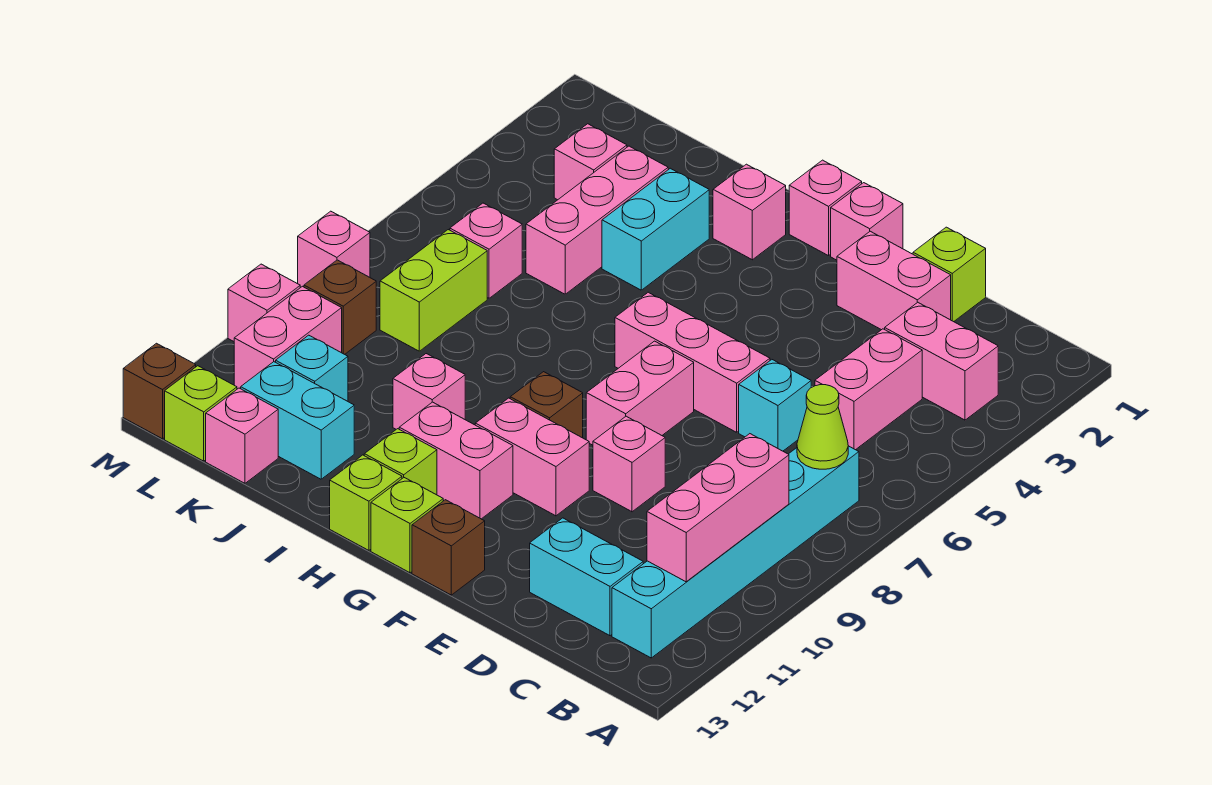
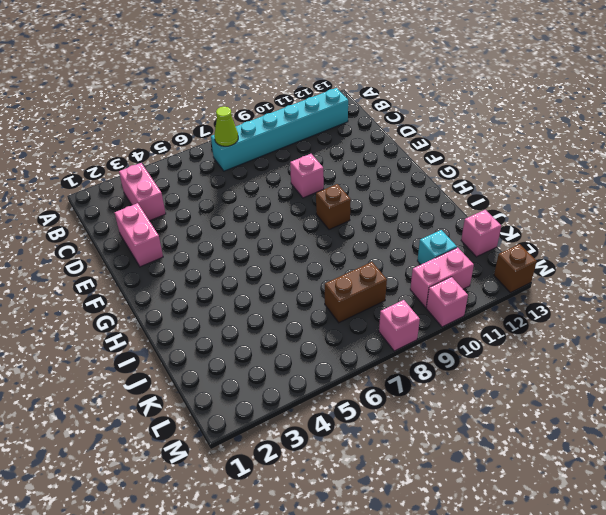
brown 1x2 brick [325,262,387,323] -> lime 1x2 brick [380,230,487,351]
none -> pink 1x2 brick [815,329,922,450]
none -> cyan 1x2 brick [530,518,643,636]
none -> lime 1x1 brick [913,227,986,322]
none -> cyan 1x1 brick [739,360,811,451]

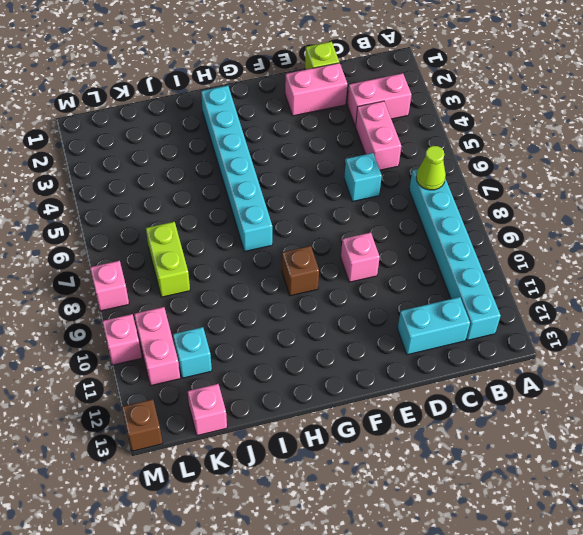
cyan 1x6 brick [201,86,272,252] -> pink 1x1 brick [713,164,786,260]
none -> pink 1x3 brick [615,292,770,432]
none -> pink 1x1 brick [831,183,903,260]
none -> pink 1x2 brick [586,341,694,445]
none -> pink 1x2 brick [475,398,589,516]

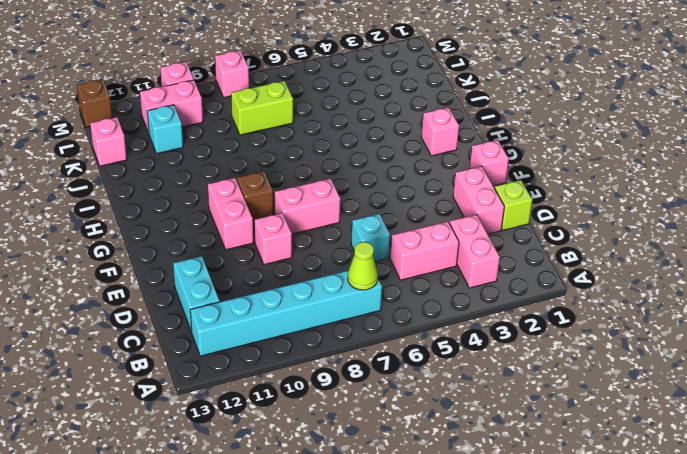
none -> pink 1x3 brick [615,292,770,432]
none -> brown 1x1 brick [412,500,485,595]
none -> pink 1x1 brick [789,160,862,256]
none -> pink 1x2 brick [399,402,513,519]

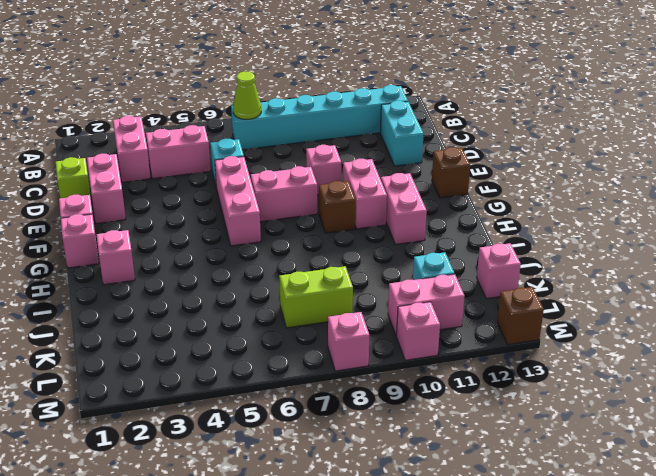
none -> lime 1x1 brick [371,478,443,573]
none -> lime 1x1 brick [364,429,437,495]
none -> lime 1x1 brick [330,455,402,550]
none -> cyan 1x2 brick [602,168,709,290]

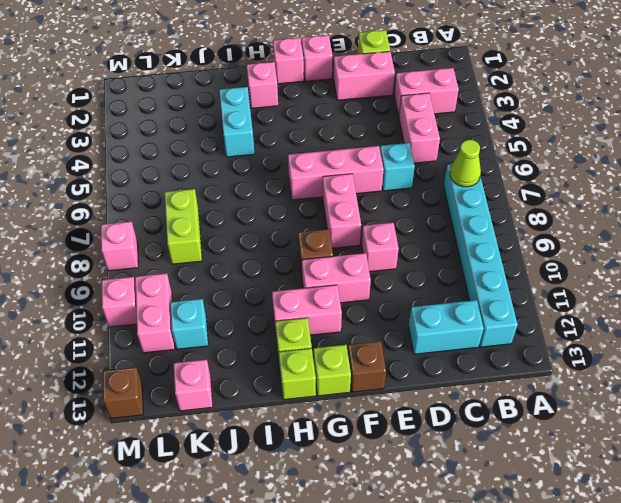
none -> pink 1x1 brick [393,354,465,429]
none -> pink 1x3 brick [526,146,668,294]
none -> cyan 1x2 brick [241,362,354,479]
none -> pink 1x1 brick [554,124,627,200]

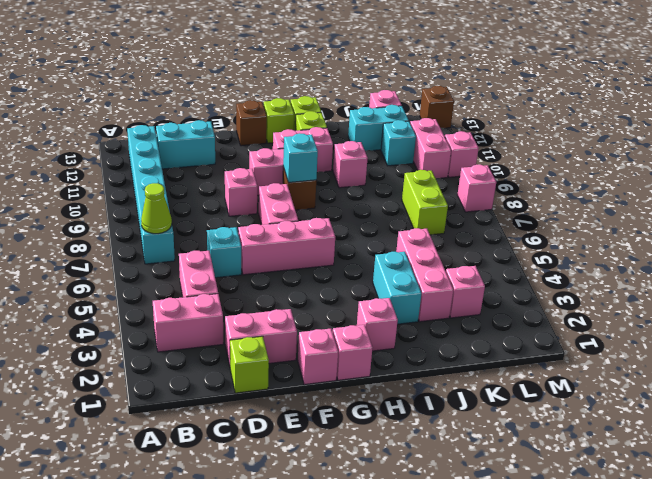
cyan 1x1 brick [283,133,318,183] -> none
none -> pink 1x1 brick [450,203,522,298]
none -> brown 1x1 brick [304,260,376,354]
none -> lime 1x1 brick [165,366,237,461]
none -> pink 1x3 brick [647,434,789,582]

